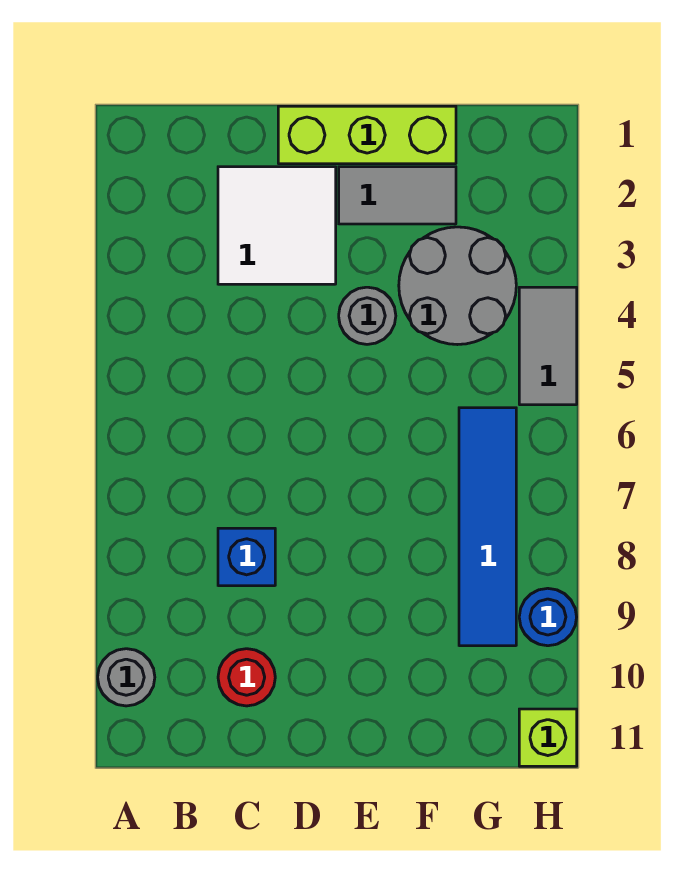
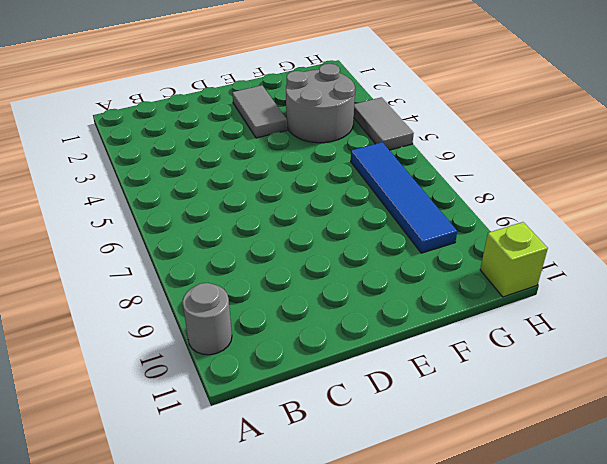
grey 1x2 tile [232,85,287,138] -> grey 1x2 tile turned to [339,167,456,224]
none -> white 2x2 tile [218,167,336,284]
none -> blue 1x1 brick [218,528,275,586]
none -> red 1x1 round brick [218,649,275,706]

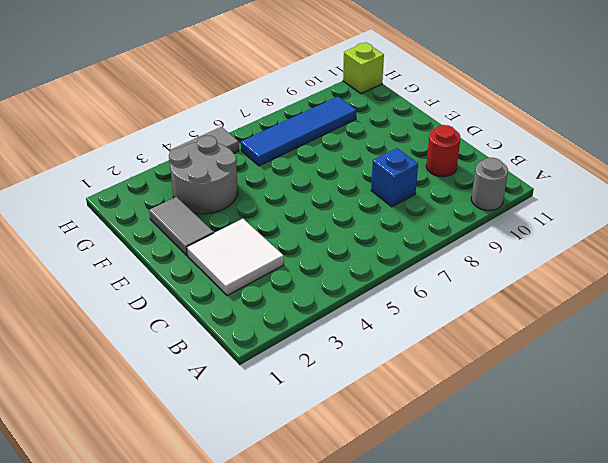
none -> lime 1x3 brick [278,106,456,164]
none -> grey 1x1 round brick [339,287,396,344]
none -> blue 1x1 round brick [519,588,577,646]

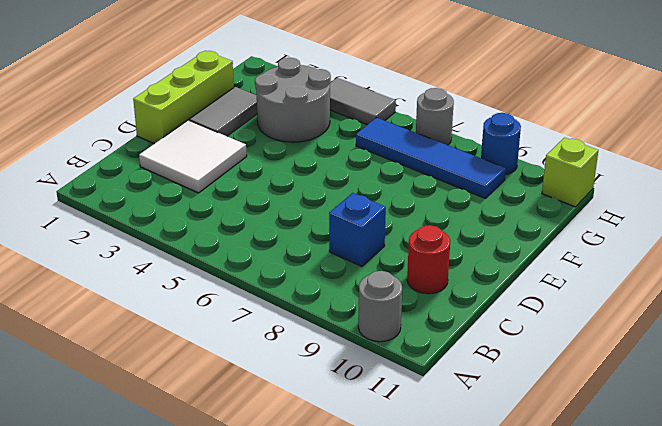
grey 1x1 round brick [416,88,454,145] -> grey 1x1 round brick moved to [339,287,396,344]

